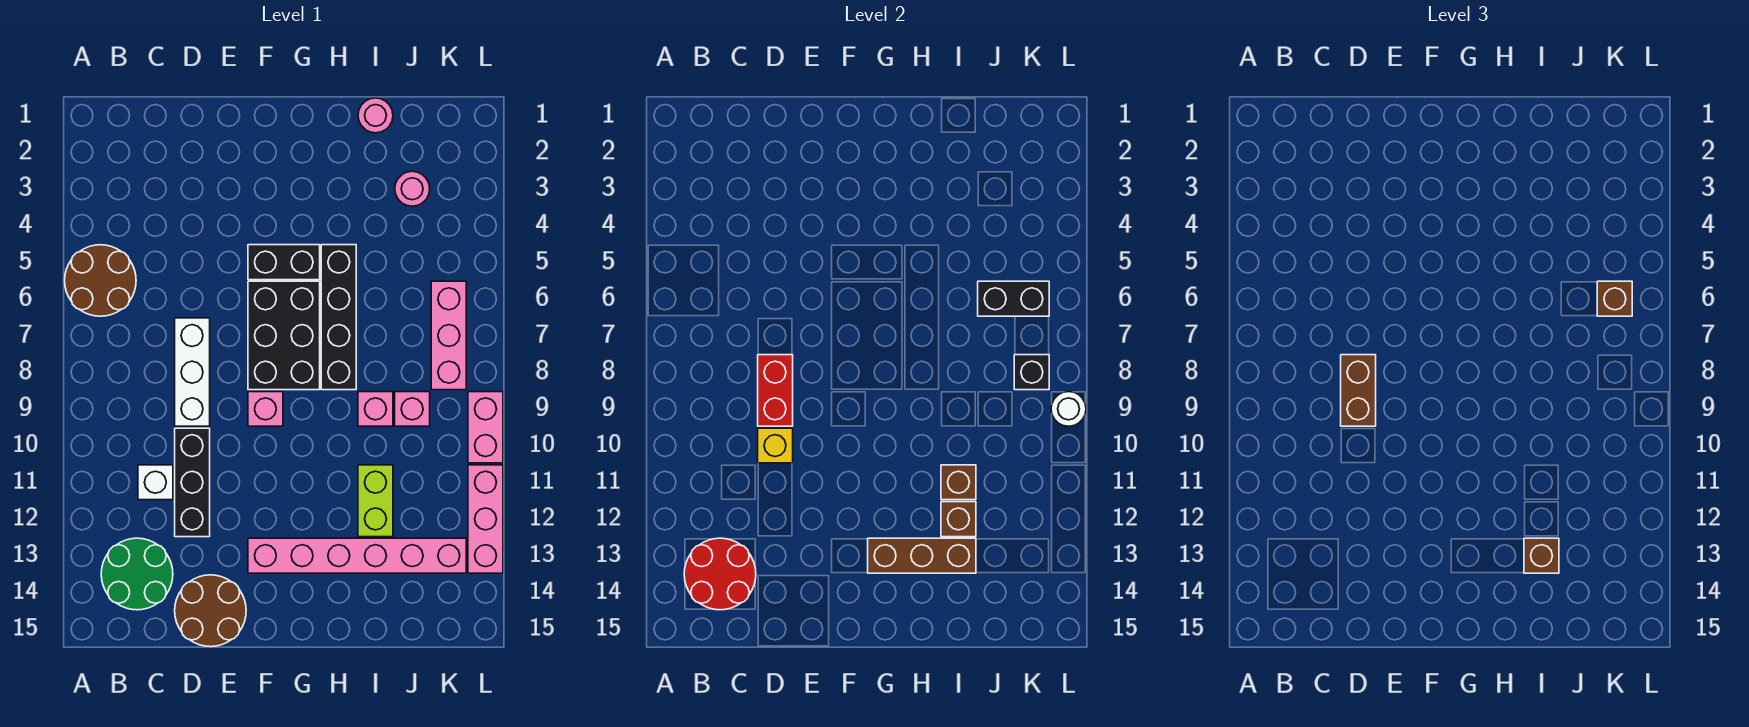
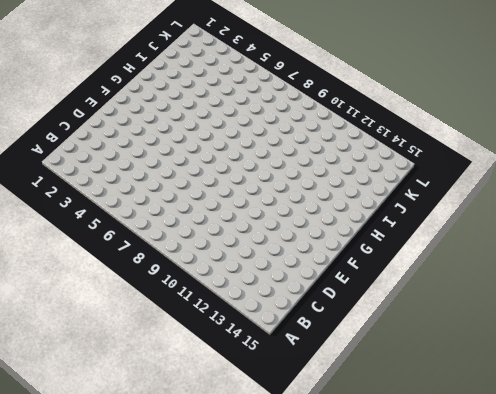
none -> brown 2x2 round brick [65,245,136,316]
none -> green 2x2 round brick [101,538,173,610]
none -> white 1x1 brick [138,465,173,500]
none -> white 1x3 brick [175,318,210,426]

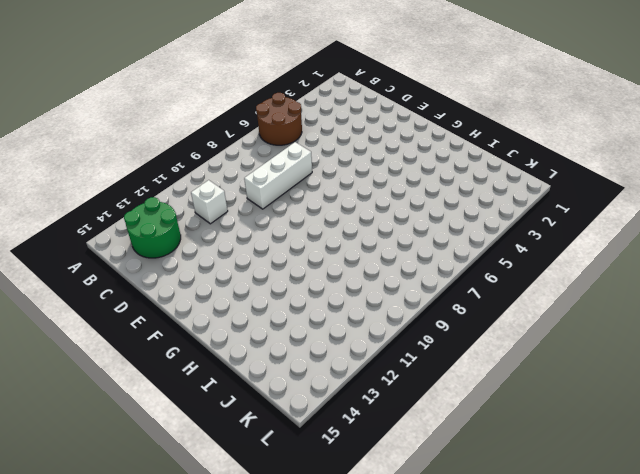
none -> black 1x3 brick [175,428,210,537]
none -> brown 2x2 round brick [175,575,246,647]
none -> black 1x2 brick [248,245,320,280]
none -> black 2x3 brick [248,281,320,390]

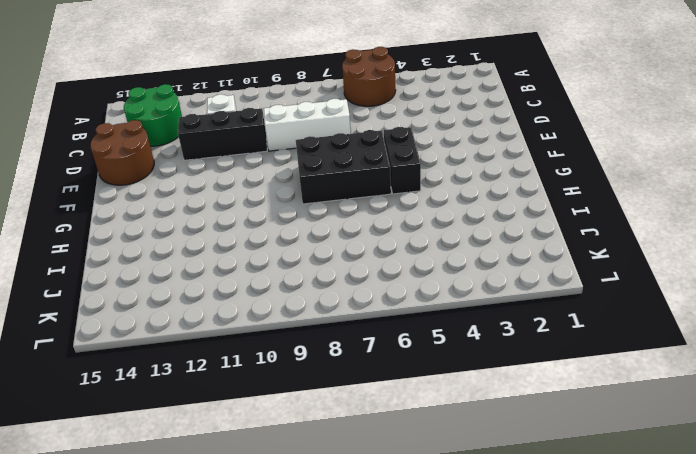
none -> pink 1x1 brick [248,392,283,426]
none -> pink 1x6 brick [248,538,466,573]
none -> black 1x4 brick [321,245,356,390]
none -> pink 1x1 round brick [358,98,393,133]

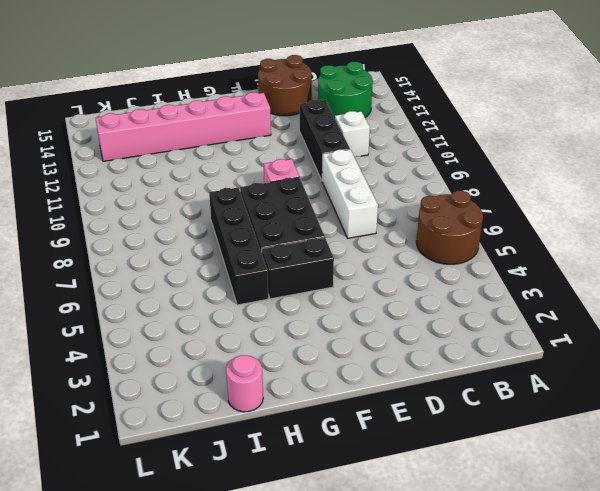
none -> pink 1x1 brick [358,392,393,426]
none -> lime 1x2 brick [358,465,393,537]
none -> pink 1x1 round brick [395,171,430,206]
none -> pink 1x1 brick [395,392,430,426]

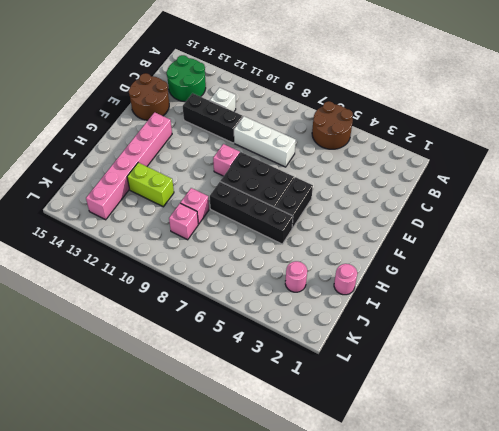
none -> pink 1x3 brick [431,281,466,390]
none -> pink 1x2 brick [468,392,503,463]
none -> pink 1x3 brick [468,465,503,573]
none -> red 2x2 round brick [684,538,756,610]

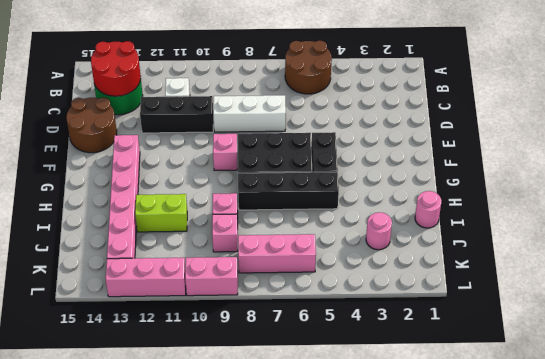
none -> red 1x2 brick [758,355,793,426]
none -> yellow 1x1 brick [758,428,793,463]
none -> brown 1x3 brick [868,538,976,573]
none -> brown 1x1 brick [941,465,976,500]

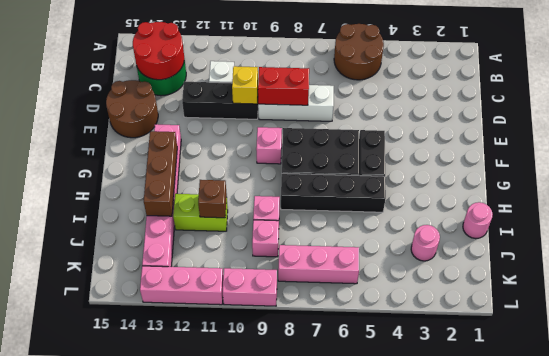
none -> brown 1x1 brick [941,502,976,537]
none -> black 1x2 brick [978,281,1049,316]
none -> black 1x1 brick [1014,355,1049,390]
none -> white 1x1 round brick [1051,392,1086,426]

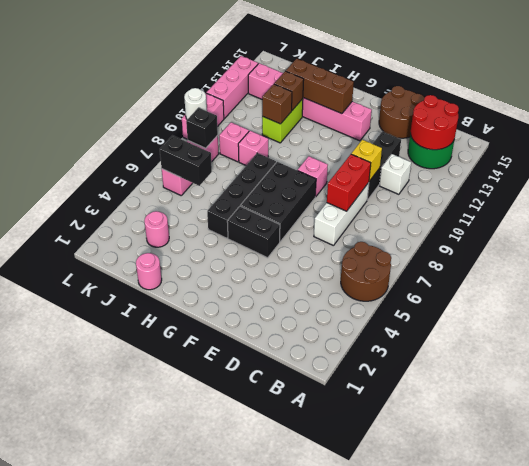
none -> brown 1x2 brick [1341,355,1376,426]
none -> brown 1x1 brick [1524,538,1559,573]
none -> brown 1x1 brick [1597,281,1632,316]

